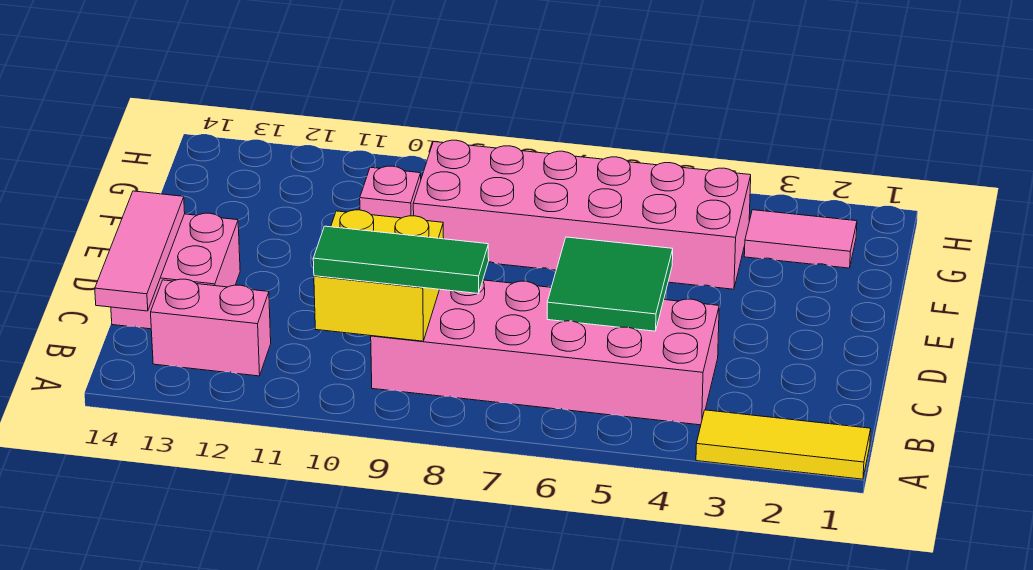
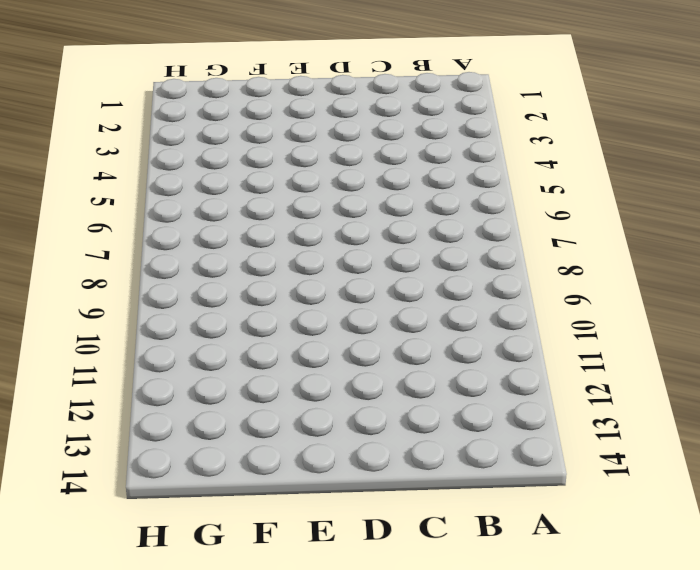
none -> yellow 1x3 tile [696,410,871,479]
none -> pink 2x6 brick [371,280,719,425]

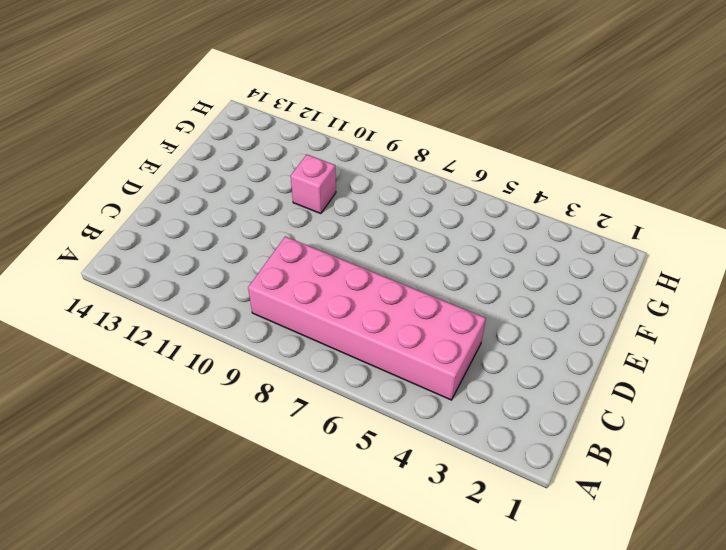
none -> yellow 1x3 tile [696,410,871,479]
none -> pink 1x2 brick [151,279,271,376]

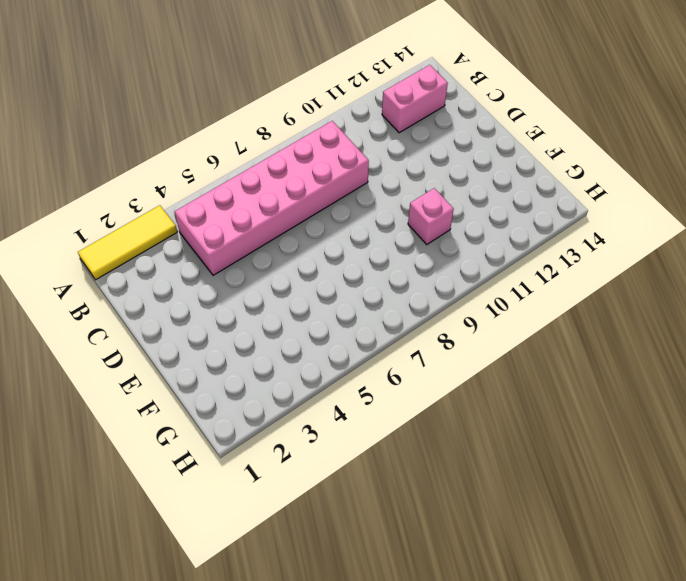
none -> pink 2x2 brick [111,213,240,329]
none -> pink 2x6 brick [413,140,751,289]

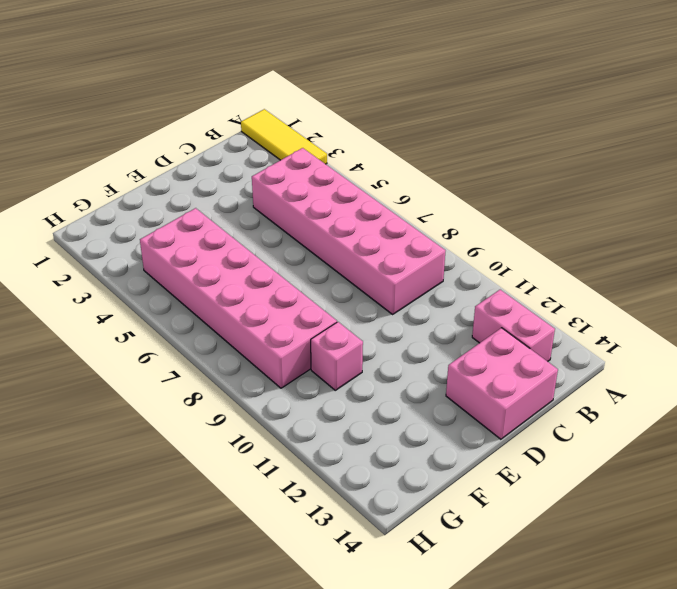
none -> pink 1x2 tile [744,210,857,268]
none -> yellow 2x2 brick [314,210,444,341]

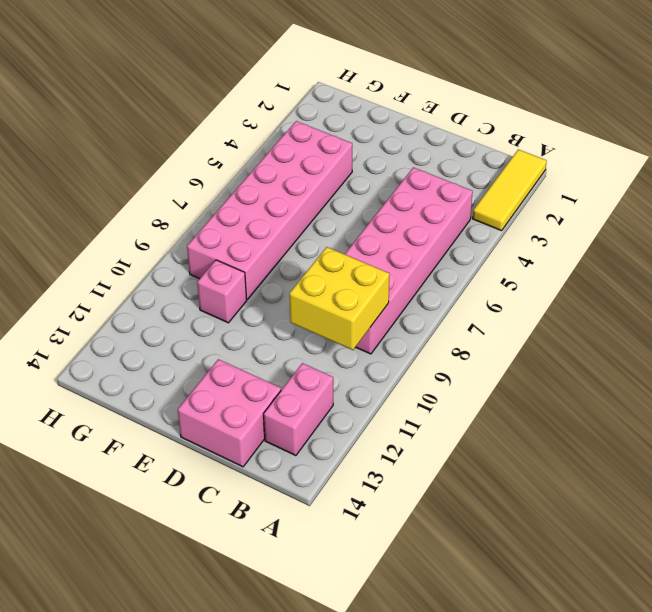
none -> pink 1x2 tile [744,210,857,268]
none -> pink 1x3 tile [95,191,185,311]

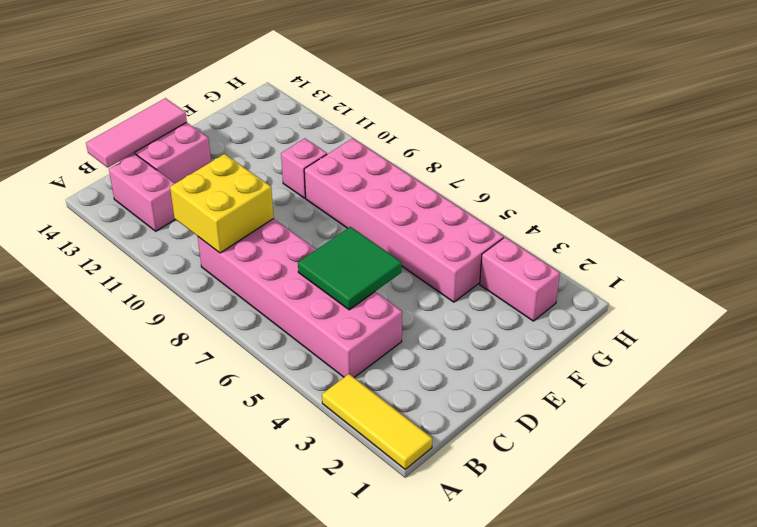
pink 1x2 brick [480,237,560,321] -> pink 1x2 tile [744,210,857,268]
none -> green 1x3 tile [313,226,489,294]

